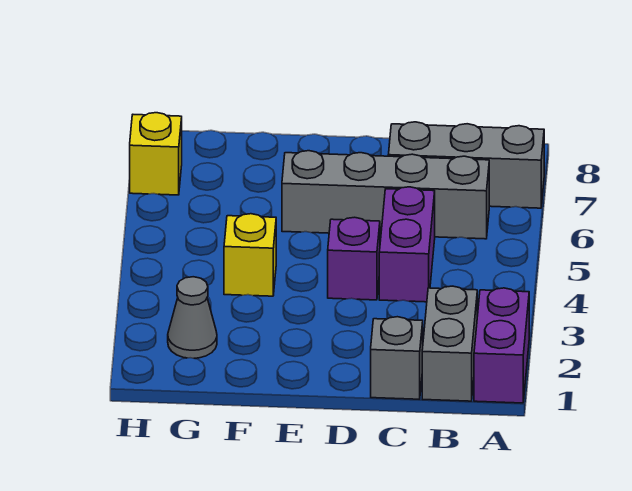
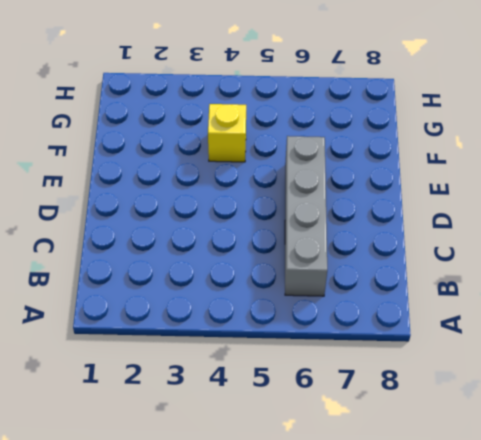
none -> purple 1x2 brick [474,288,529,403]
none -> grey 1x3 brick [388,122,544,208]

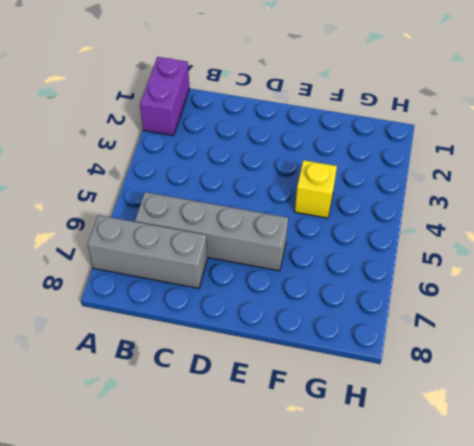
none -> grey 1x2 brick [422,286,477,401]
none -> grey 1x1 brick [371,317,423,399]

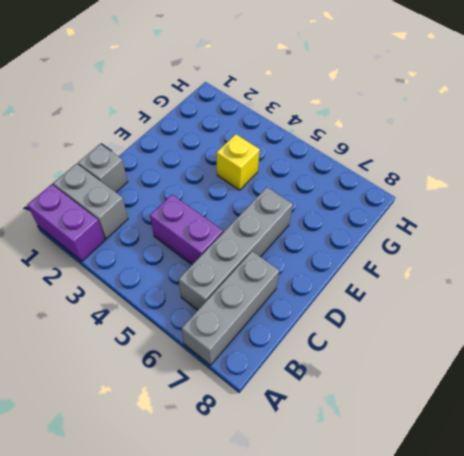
none -> purple 1x1 brick [328,217,380,300]
none -> grey 1x1 cone [168,277,217,358]

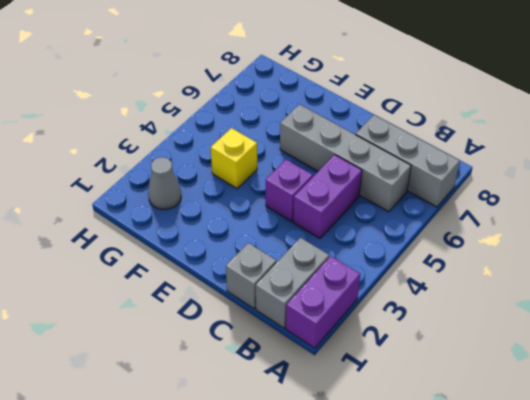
none -> yellow 1x1 brick [130,113,182,195]

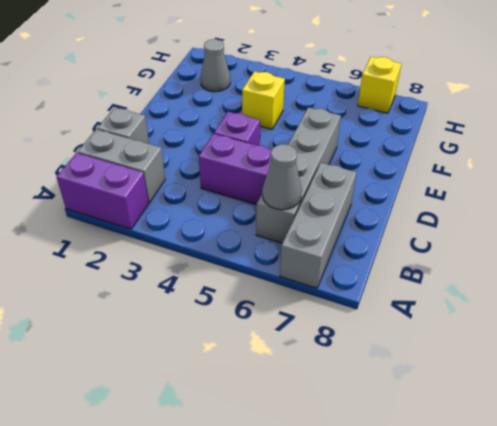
grey 1x1 cone [262,144,302,210] -> none

